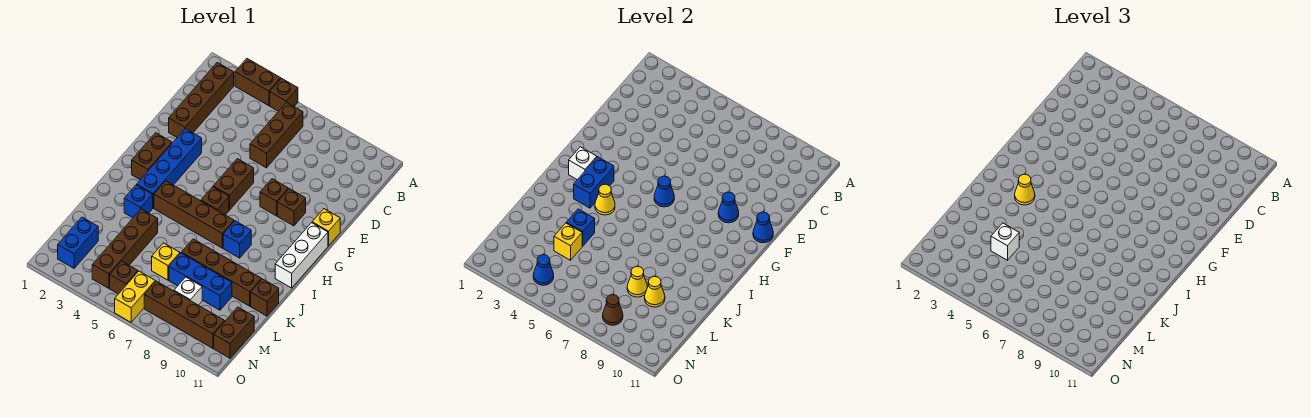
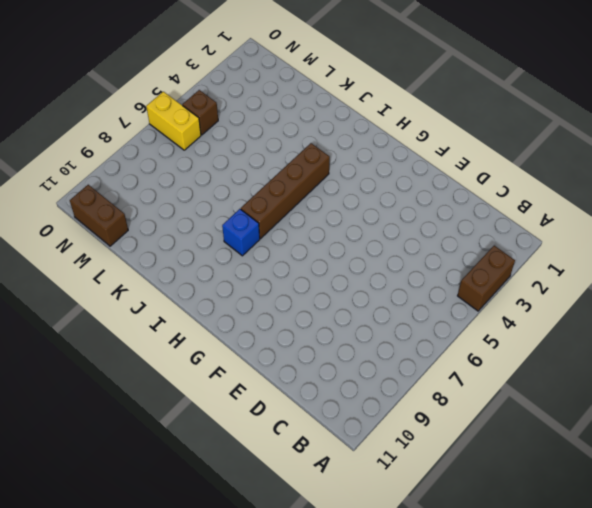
none -> brown 1x1 brick [270,78,298,111]
none -> brown 1x4 brick [169,63,234,137]
none -> brown 1x3 brick [250,102,303,168]
none -> blue 1x4 brick [137,129,202,208]

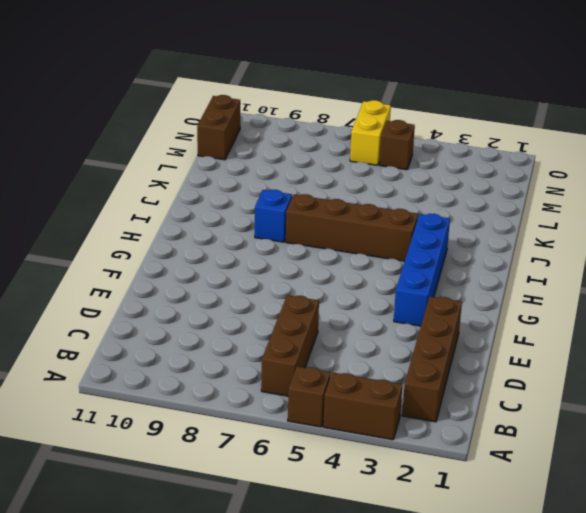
none -> brown 1x2 brick [213,159,254,210]
none -> brown 1x1 brick [260,179,288,216]
none -> brown 1x1 brick [277,189,306,226]
none -> yellow 1x1 brick [312,209,340,246]

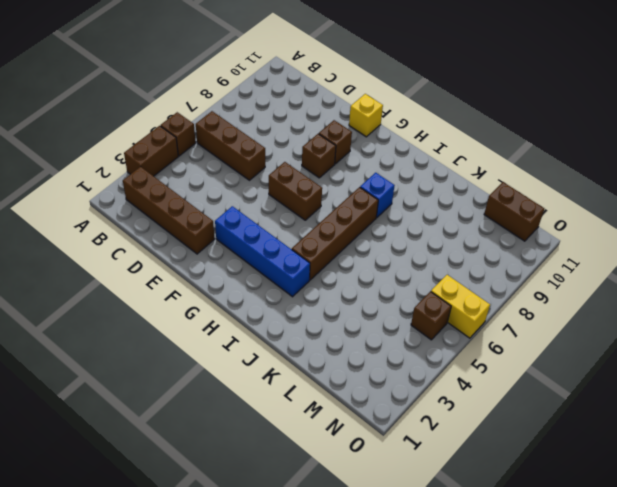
none -> brown 1x2 brick [132,133,172,180]
none -> white 1x3 brick [275,223,328,288]
none -> brown 1x1 brick [201,187,229,215]
none -> blue 1x1 brick [124,185,153,218]

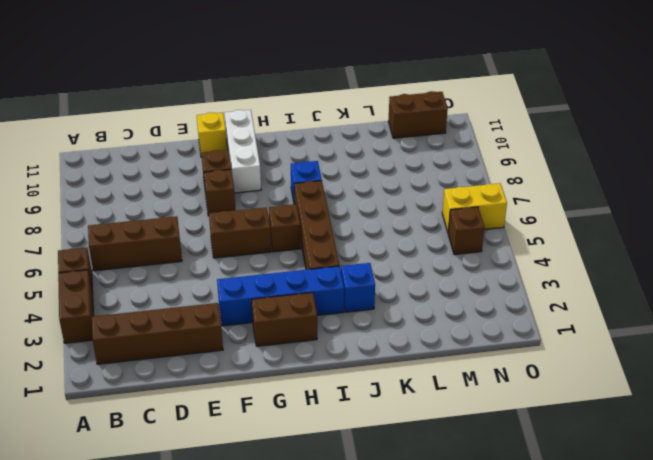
white 1x3 brick [225,110,261,193] -> white 1x3 brick turned to [275,223,328,288]
none -> brown 1x4 brick [92,209,158,288]
none -> brown 1x4 brick [181,239,261,306]
none -> brown 1x1 brick [251,279,279,316]
none -> yellow 1x1 brick [152,243,180,280]

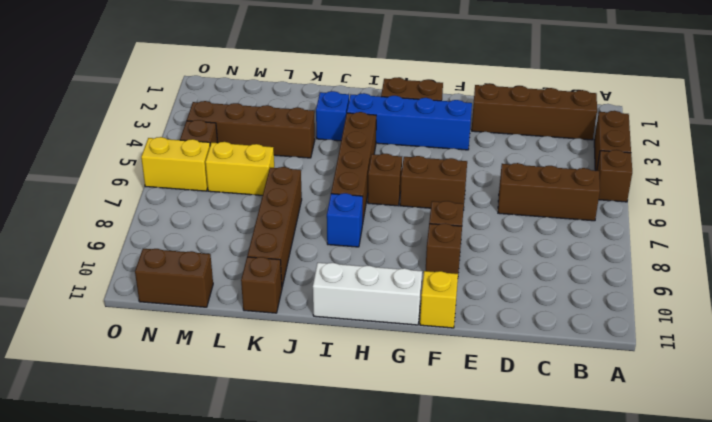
yellow 1x2 brick [205,142,274,195] -> yellow 1x1 brick [152,243,180,280]
none -> blue 1x3 brick [169,253,232,310]
none -> blue 1x2 brick [58,217,98,268]
none -> white 1x1 brick [174,277,202,305]
none -> brown 1x4 brick [144,281,225,348]

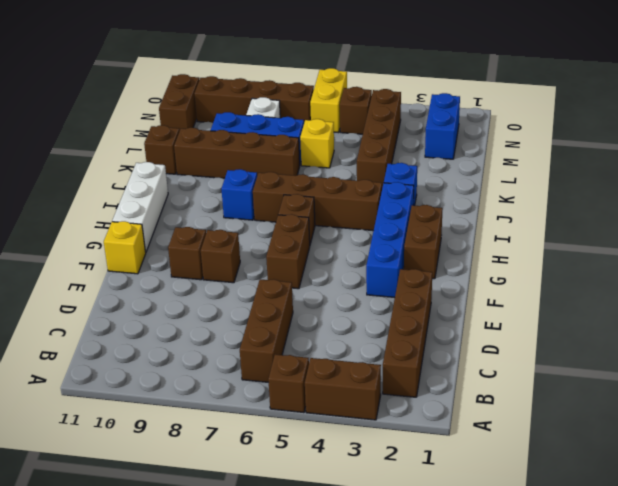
none -> blue 1x1 cone [718,192,739,223]
none -> blue 1x1 cone [753,212,773,243]
none -> blue 1x1 cone [654,176,674,207]
none -> white 1x1 brick [569,147,597,180]

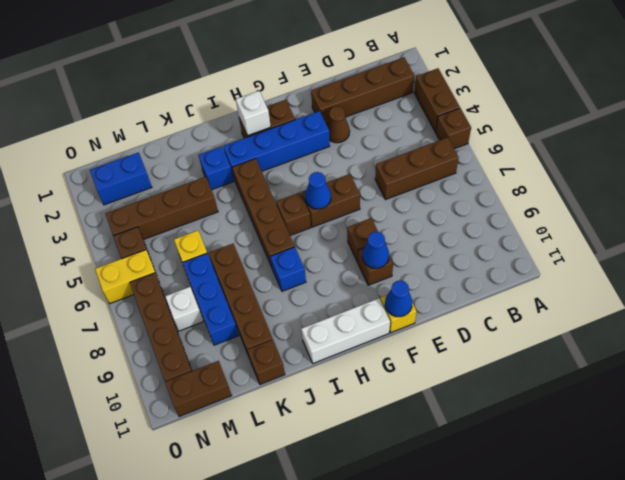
brown 1x1 cone [327,107,350,143] -> brown 1x1 cone moved to [603,295,623,325]
none -> blue 1x2 brick [574,157,614,208]
none -> yellow 1x1 cone [595,184,615,215]
none -> blue 1x1 brick [566,209,595,246]
none -> yellow 1x1 brick [554,223,582,260]

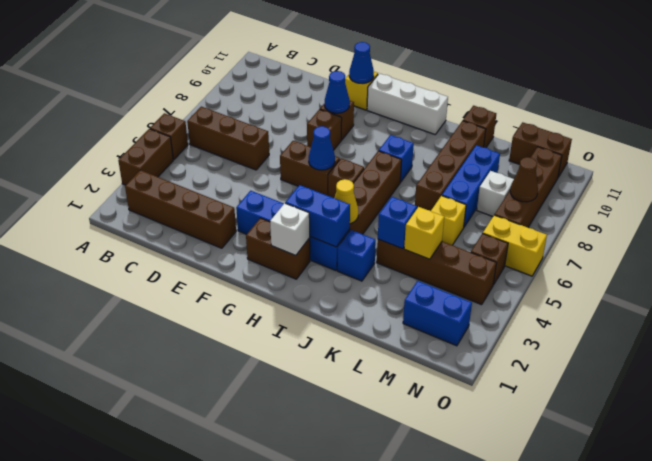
none -> yellow 1x1 cone [627,267,648,297]
none -> yellow 1x1 cone [645,277,665,307]
none -> blue 1x1 cone [533,255,554,285]
none -> yellow 1x1 cone [1015,174,1035,205]

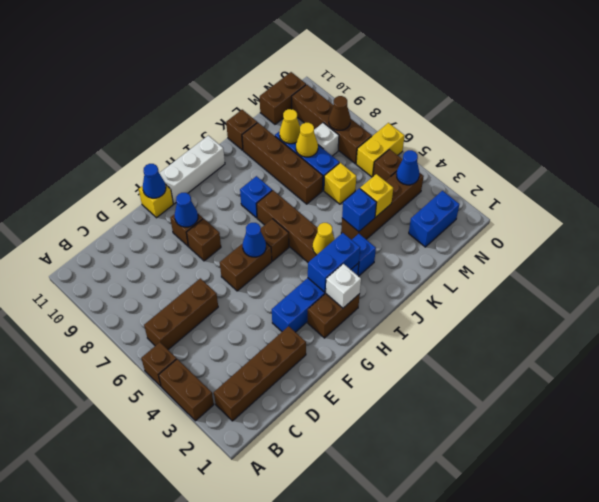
none -> yellow 1x1 cone [1015,174,1035,205]
none -> white 1x1 brick [991,223,1019,260]

